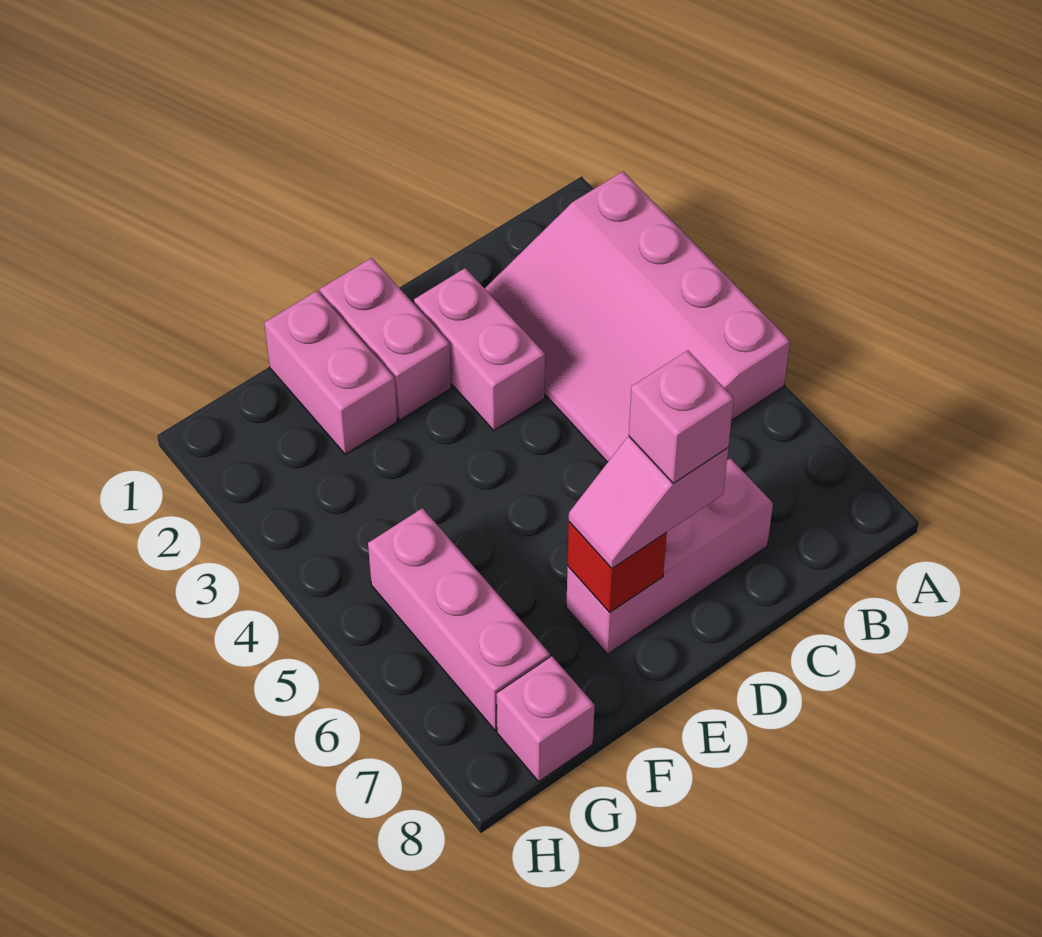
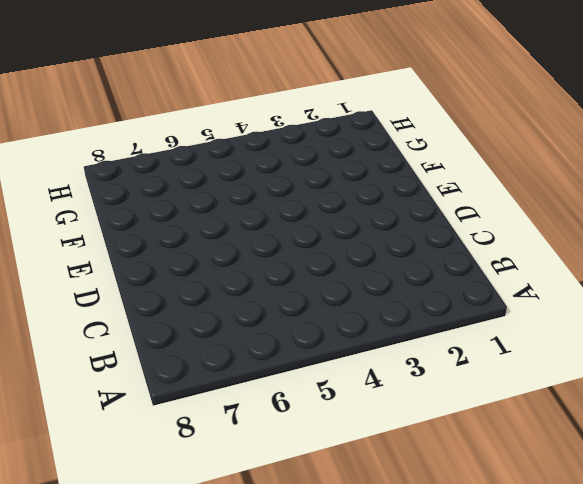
none -> pink 3x4 slope [485,171,790,462]
none -> pink 1x3 brick [566,458,773,654]

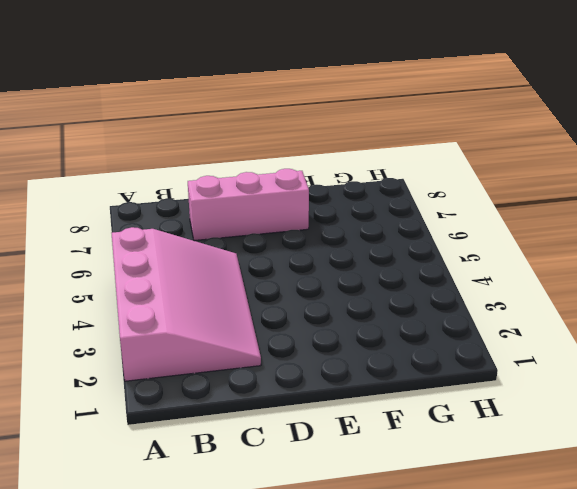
none -> pink 1x2 brick [414,268,545,431]
none -> pink 1x2 brick [320,258,451,420]

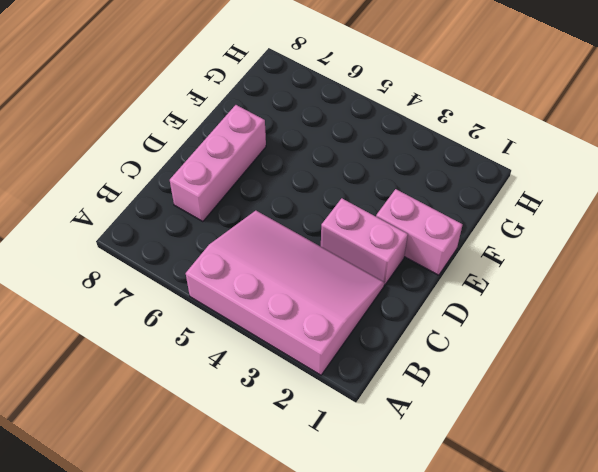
none -> pink 1x2 brick [264,291,397,454]
none -> pink 1x3 brick [368,508,550,730]

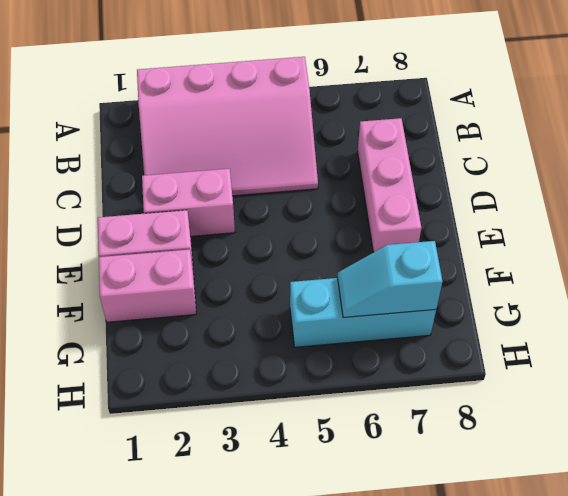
cyan 1x3 brick [290,278,436,347] -> pink 1x3 brick [368,508,550,730]
cyan 1x2 slope [338,241,443,318] -> none
none -> pink 1x1 brick [497,656,595,782]
none -> red 1x1 brick [568,522,667,613]

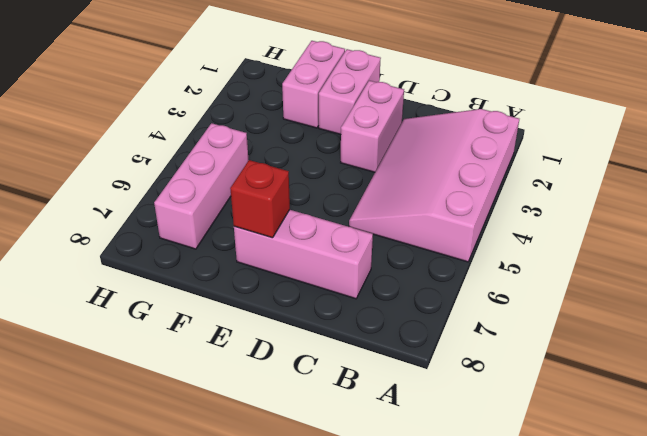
none -> pink 1x1 brick [497,656,595,782]
none -> pink 1x2 slope [569,436,728,568]

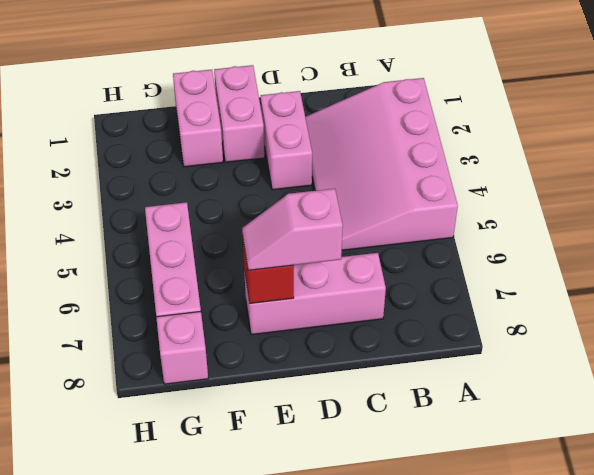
none -> pink 1x1 brick [629,350,734,483]

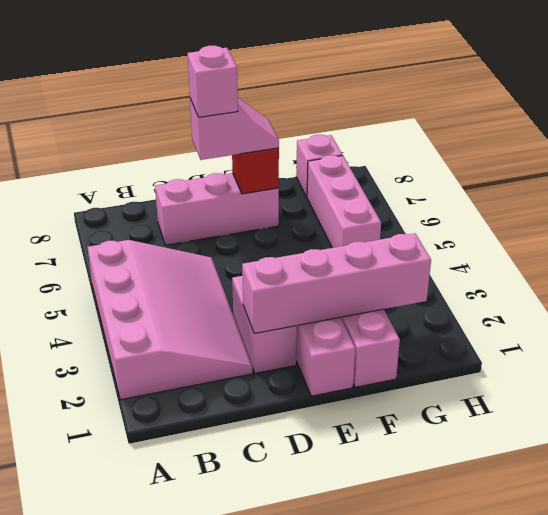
pink 1x4 brick [242,233,431,333] -> none

